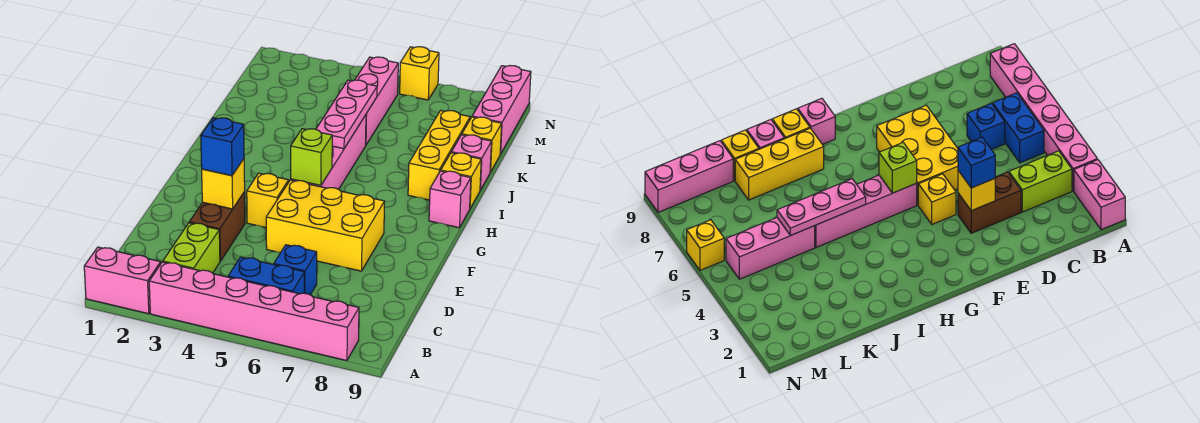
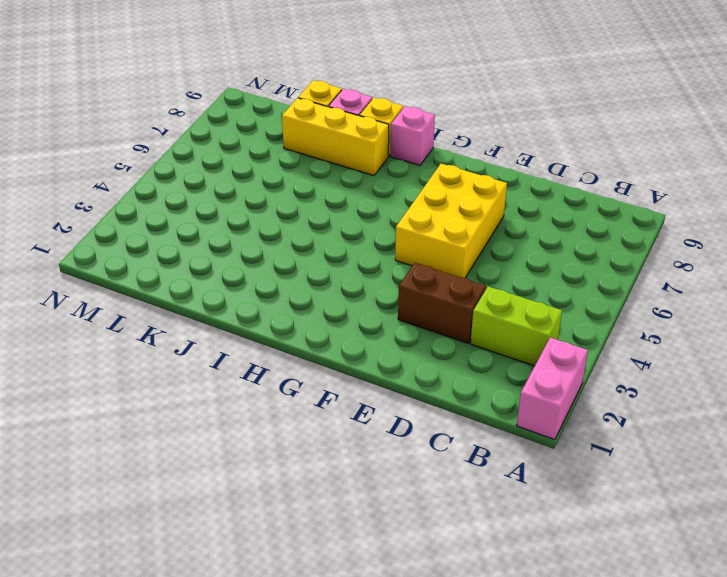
none -> pink 1x6 brick [149,262,359,361]
none -> blue 1x2 brick [228,257,305,294]
none -> blue 1x1 brick [274,245,317,295]

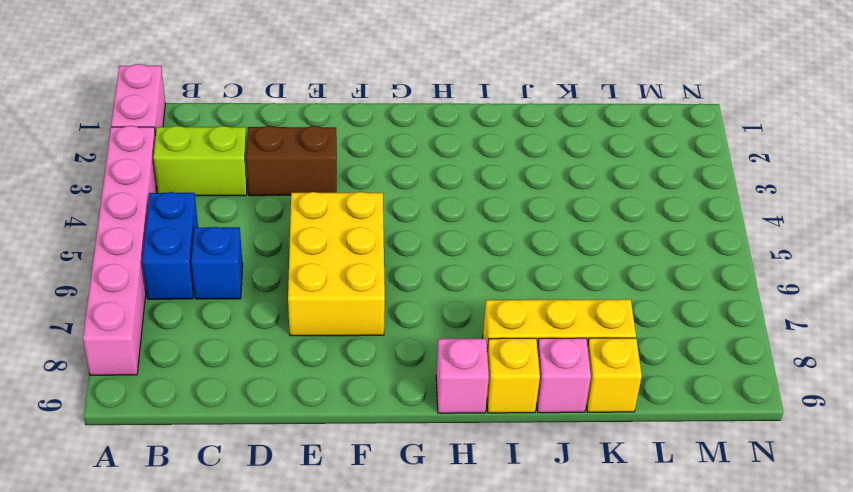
none -> yellow 1x1 brick [247,173,289,227]
none -> pink 1x4 brick [291,115,366,189]
none -> pink 1x3 brick [355,57,398,145]

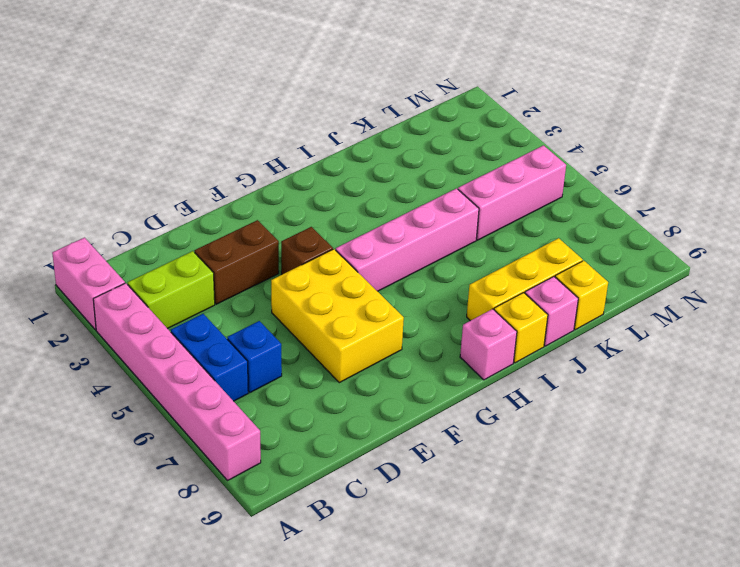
brown 1x1 brick [281,227,333,274] -> yellow 1x1 brick [247,173,289,227]
none -> pink 1x3 brick [472,66,531,154]
none -> yellow 1x1 brick [400,47,439,100]
none -> yellow 1x1 brick [202,159,245,209]

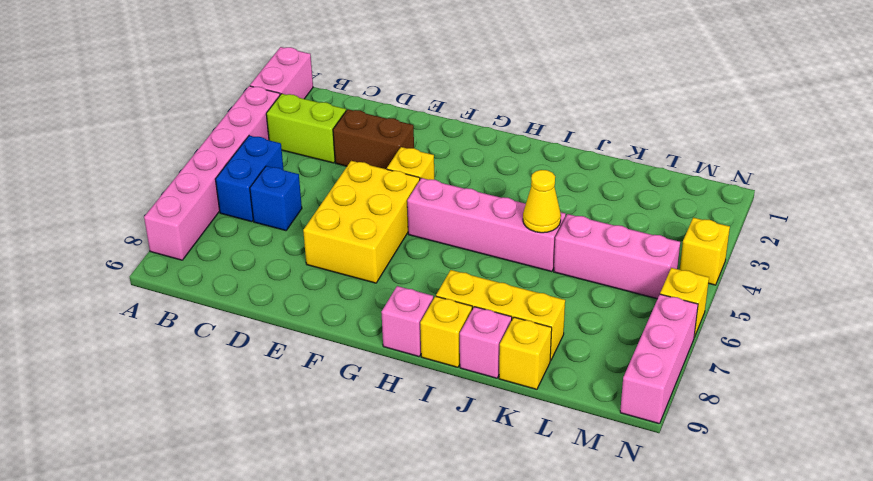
yellow 1x1 cone [523,170,561,233] -> pink 1x3 plate [316,80,377,149]
yellow 1x1 brick [680,218,730,285] -> yellow 1x1 brick moved to [202,159,245,209]
pink 1x3 brick [620,294,698,424] -> pink 1x3 brick turned to [472,66,531,154]
none -> lime 1x1 brick [291,129,332,186]
none -> blue 1x1 brick [201,118,244,176]

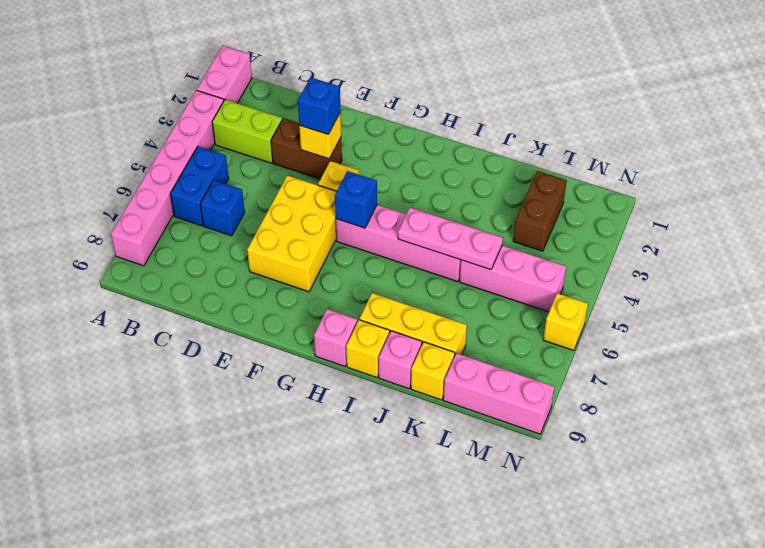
blue 1x1 brick [335,171,377,228] -> lime 1x1 brick [291,129,332,186]
brown 1x2 brick [513,171,567,251] -> none

